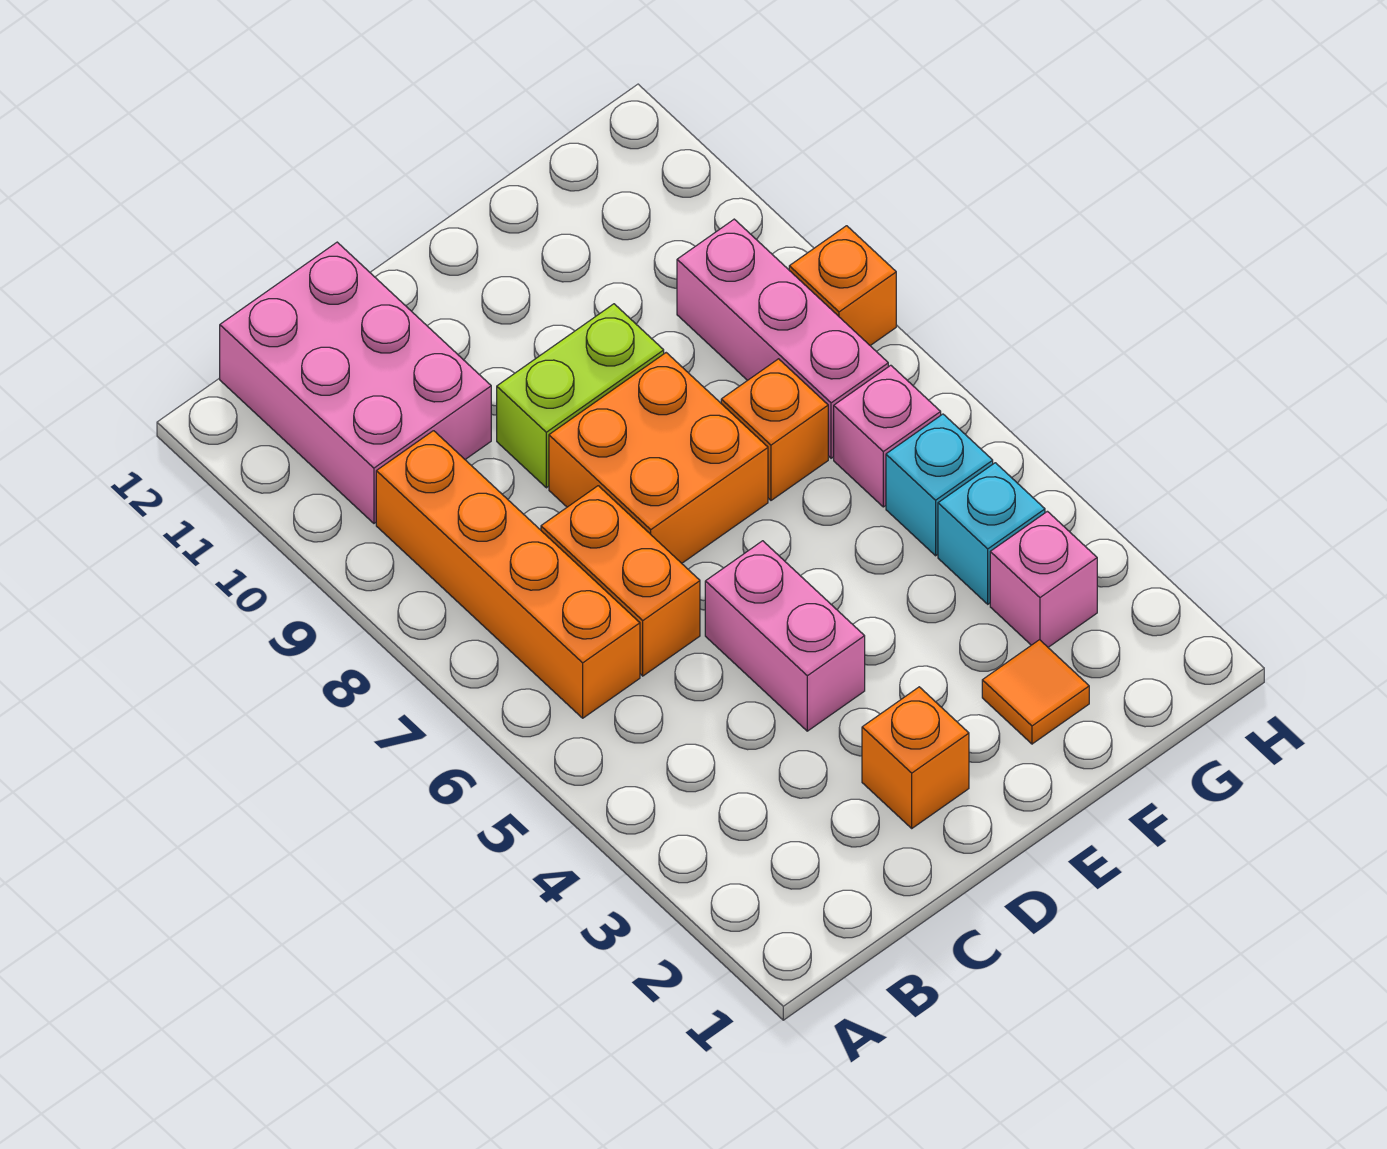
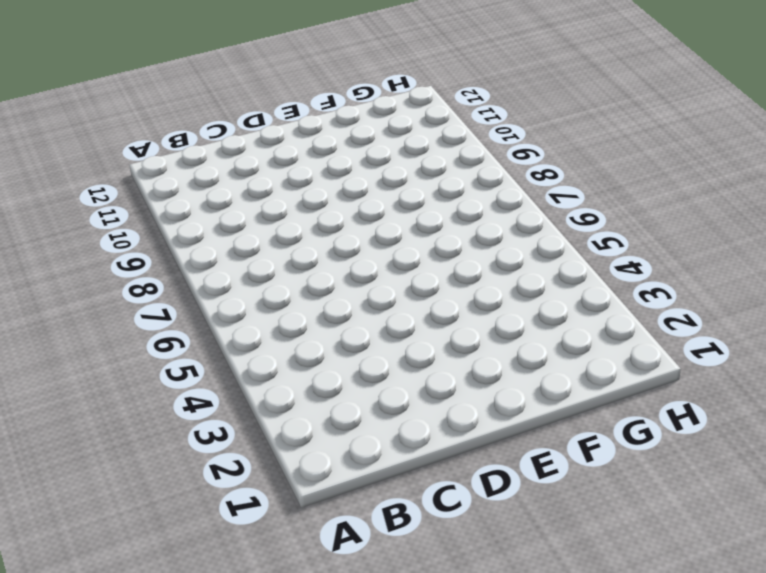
none -> orange 1x4 brick [376,431,640,718]
none -> pink 2x3 brick [220,242,491,523]
none -> orange 1x2 brick [541,486,700,676]

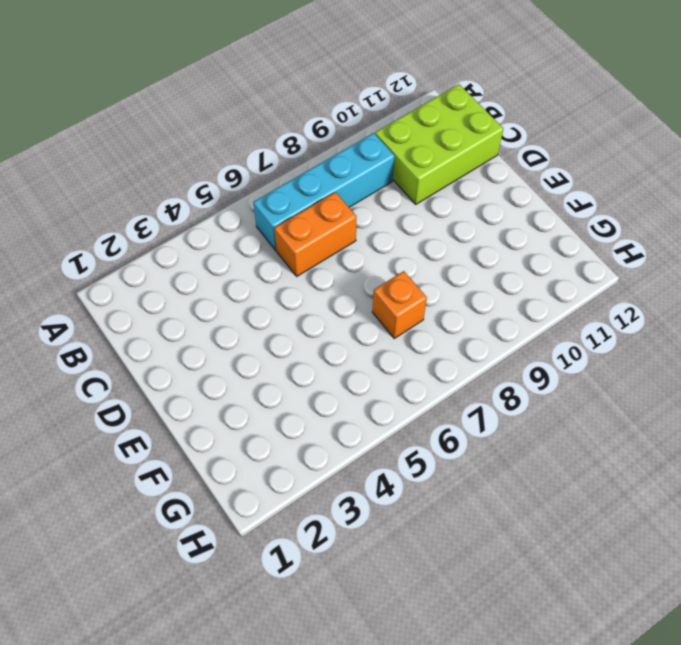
cyan 1x4 brick [253,133,395,250] -> orange 1x4 brick [376,431,640,718]
lime 2x3 brick [375,84,503,204] -> pink 2x3 brick [220,242,491,523]
none -> orange 1x1 brick [862,687,969,828]
none -> pink 1x2 brick [705,541,865,731]
none -> orange 2x2 brick [549,353,768,563]

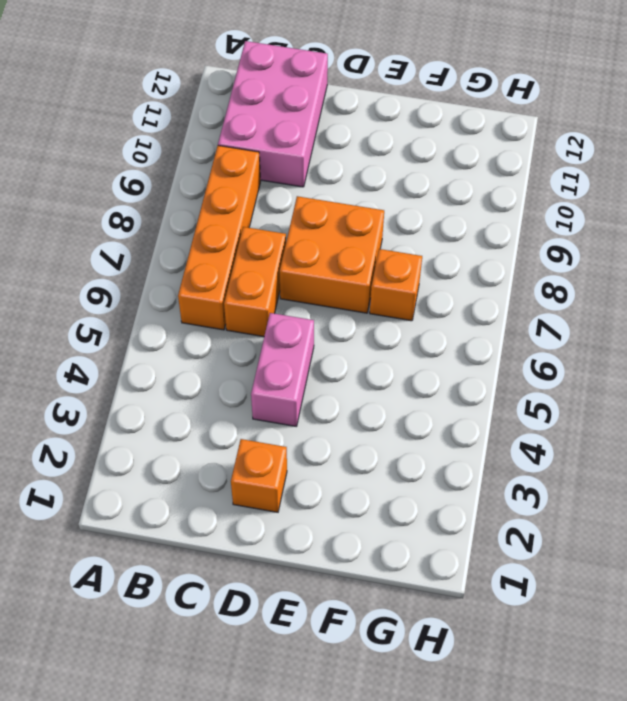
none -> lime 1x2 brick [497,304,664,488]
none -> orange 1x1 tile [982,640,1089,744]
none -> pink 1x1 brick [990,511,1097,647]

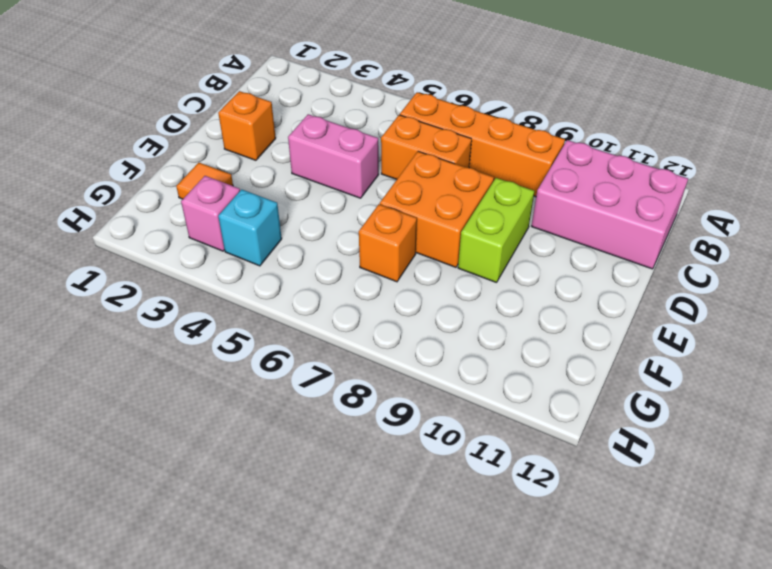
none -> cyan 1x1 brick [886,414,993,556]
none -> pink 1x1 brick [834,365,941,507]
none -> pink 1x3 brick [677,219,888,458]

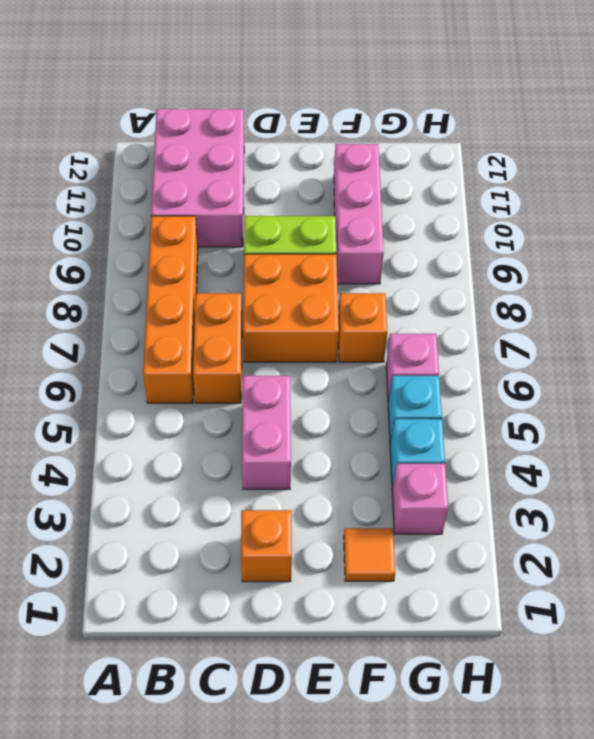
pink 1x3 brick [334,144,384,284] -> pink 1x3 brick moved to [677,219,888,458]
none -> orange 1x1 brick [789,226,896,346]

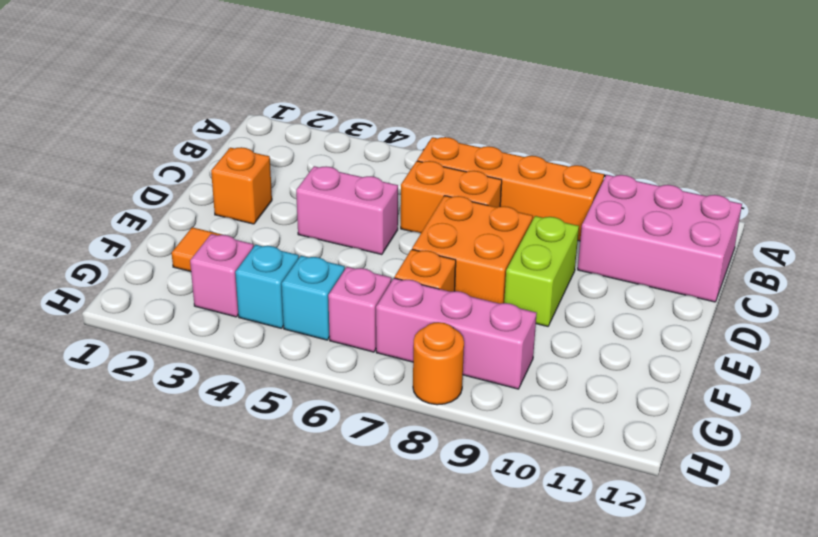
orange 1x1 round brick [413,322,464,405] -> orange 1x1 brick [789,226,896,346]

